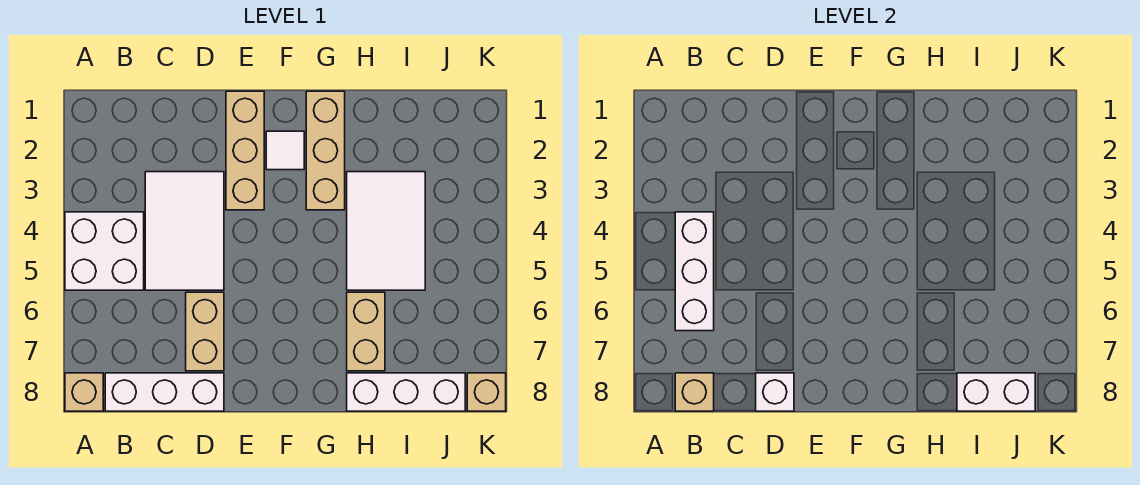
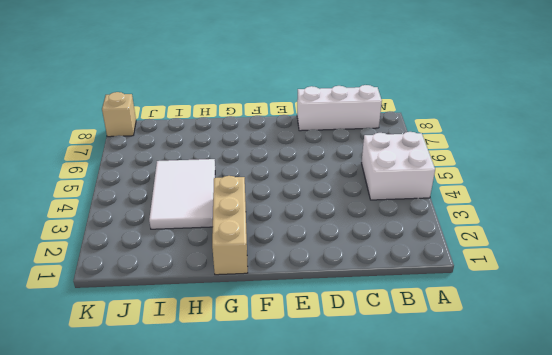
none -> tan 1x1 brick [65,373,103,411]
none -> white 2x3 tile [145,172,224,290]
none -> tan 1x2 brick [186,292,224,371]

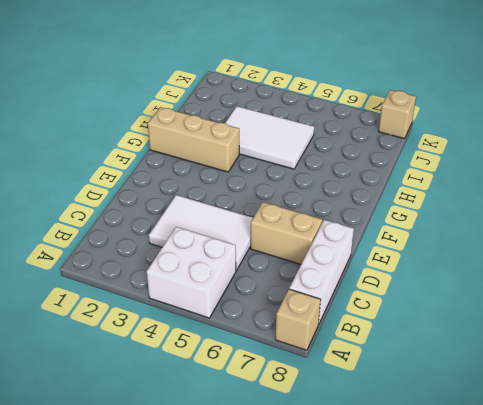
none -> tan 1x3 brick [226,91,264,210]
none -> white 1x1 tile [266,131,304,170]
none -> tan 1x2 brick [347,292,385,371]

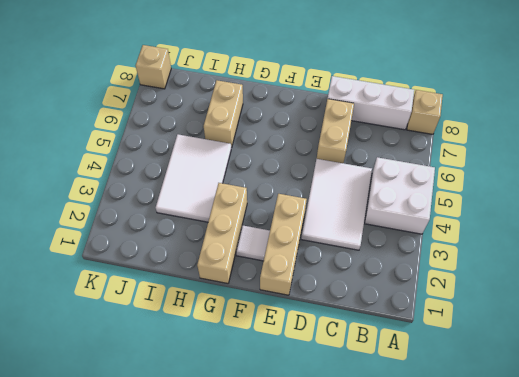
none -> white 1x3 brick [347,373,465,411]
none -> white 1x3 brick [675,212,714,331]
none -> tan 1x1 brick [675,373,714,411]

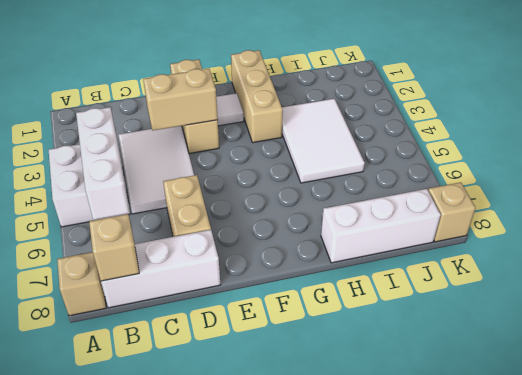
tan 1x2 brick [143,69,218,130] -> tan 1x2 brick turned to [347,292,385,371]
none -> white 1x1 brick [756,373,794,411]
none -> white 1x2 brick [957,373,1035,411]

